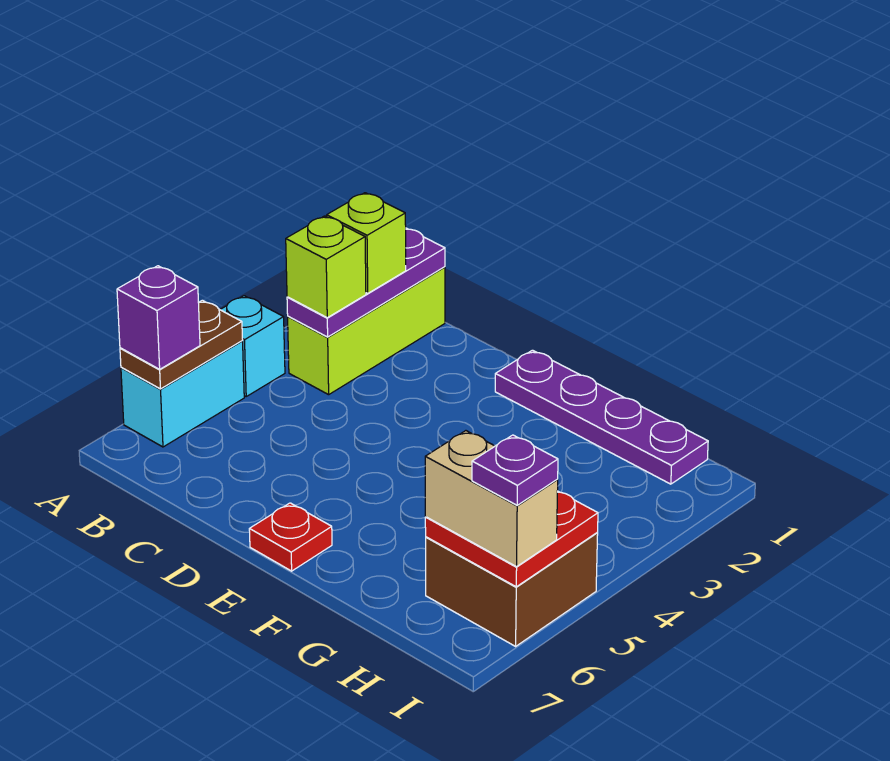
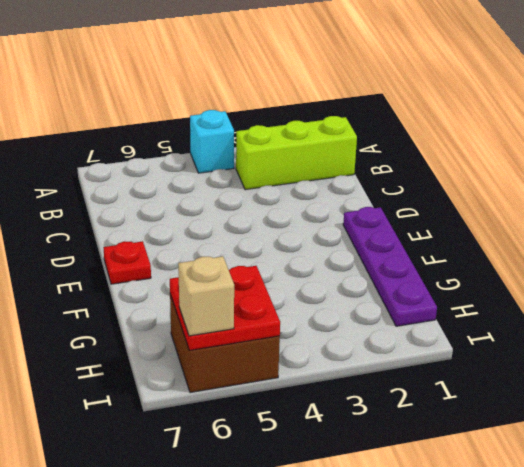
tan 1x1 brick [178,256,234,336] -> tan 1x2 brick [425,431,558,567]
none -> cyan 1x2 brick [121,341,244,447]
none -> brown 1x2 plate [120,300,243,389]
none -> purple 1x3 plate [287,228,445,337]

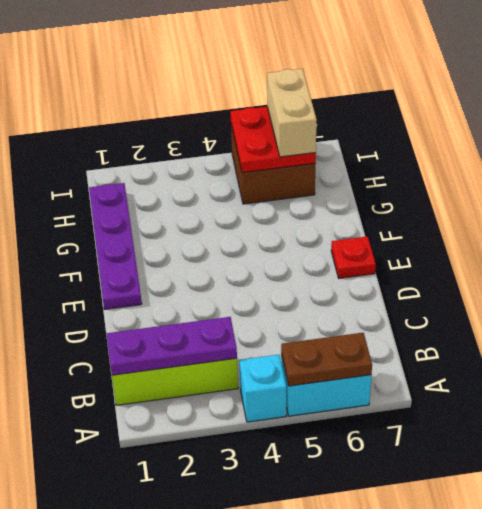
none -> purple 1x1 brick [117,266,200,369]
none -> lime 1x1 brick [327,193,406,293]
none -> lime 1x1 brick [286,216,366,318]

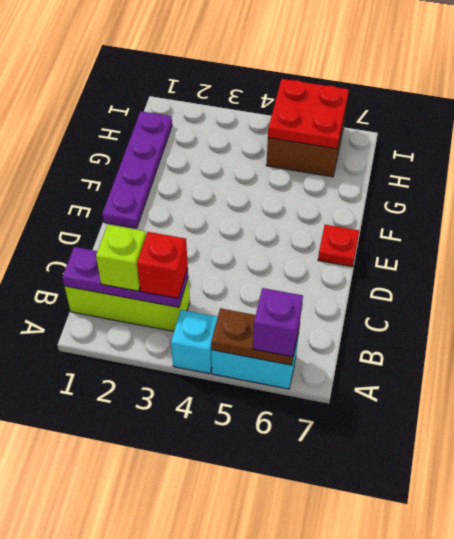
red 1x1 brick [137,232,188,298] -> lime 1x1 brick [286,216,366,318]
none -> tan 1x2 brick [425,431,558,567]
none -> purple 1x1 plate [472,435,558,505]

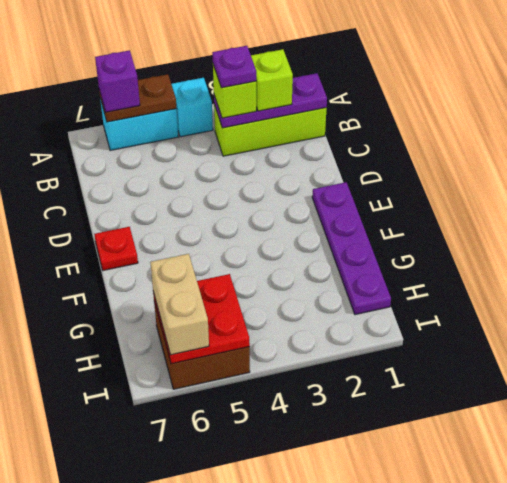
purple 1x1 plate [212,46,256,88] -> purple 1x1 plate moved to [472,435,558,505]

